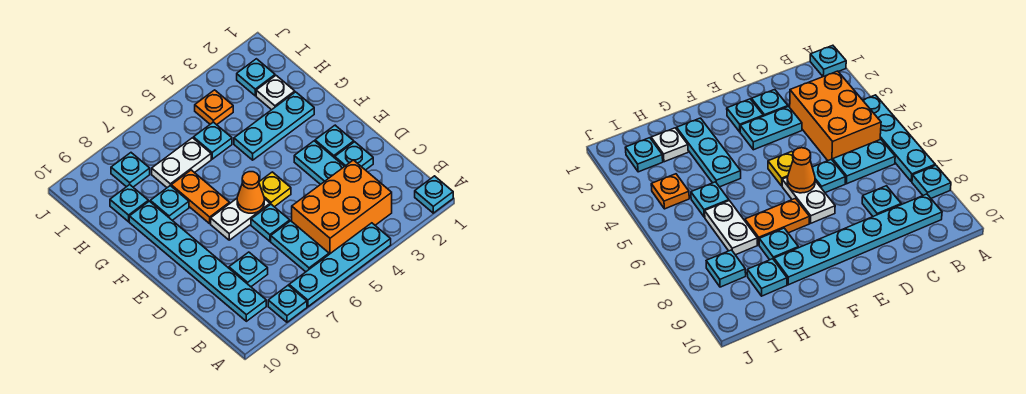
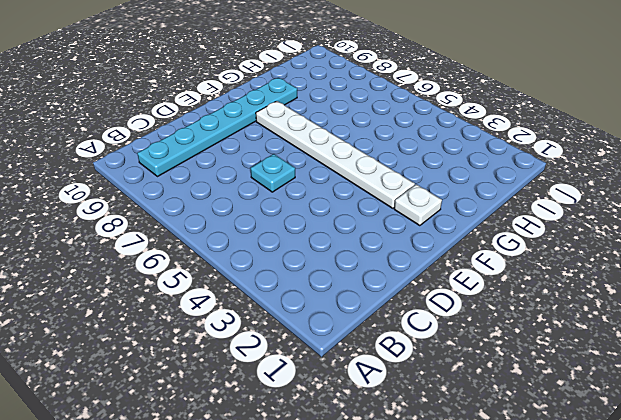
white 1x1 plate [394,184,442,226] -> white 1x1 plate moved to [256,76,295,110]
white 1x6 plate [256,101,415,208] -> orange 1x2 plate [171,170,230,224]
none -> cyan 1x1 plate [415,176,453,213]
none -> cyan 1x4 plate [289,223,391,307]
none -> cyan 1x1 plate [268,285,307,322]

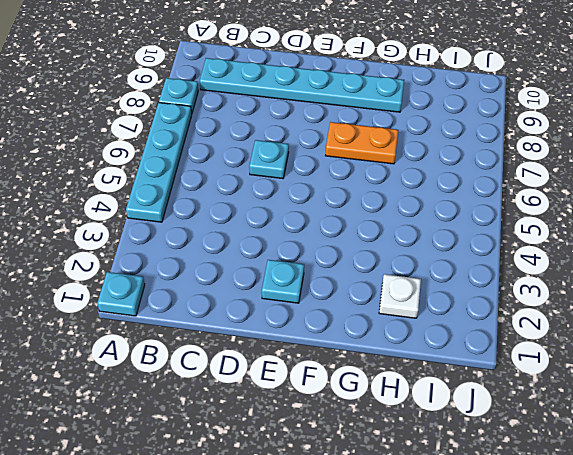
none -> orange 2x3 brick [292,160,392,254]
none -> cyan 1x2 plate [271,221,329,272]
none -> cyan 1x1 plate [229,252,268,287]

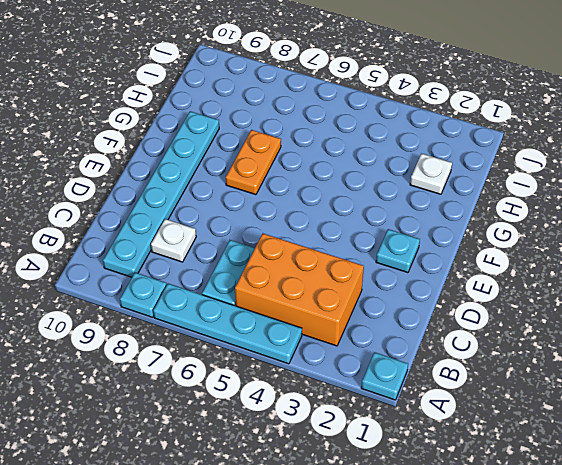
white 1x1 plate [151,219,196,262] -> cyan 1x1 plate [229,252,268,287]
none -> cyan 1x1 plate [335,142,373,170]
none -> cyan 1x2 plate [294,141,345,184]
none -> cyan 1x1 plate [251,204,290,241]

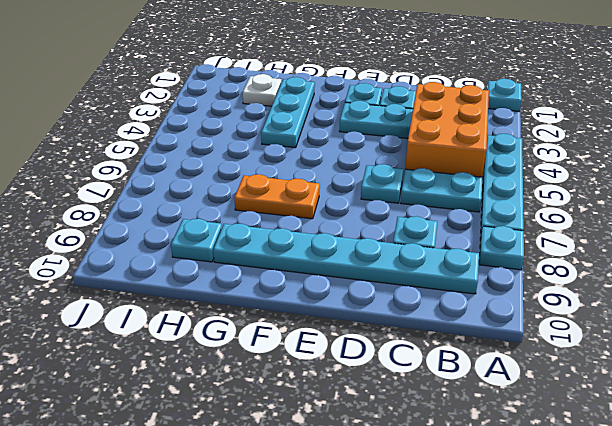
none -> yellow 1x1 plate [259,172,291,207]
none -> white 1x2 plate [211,199,270,240]
none -> cyan 1x1 plate [150,186,189,220]

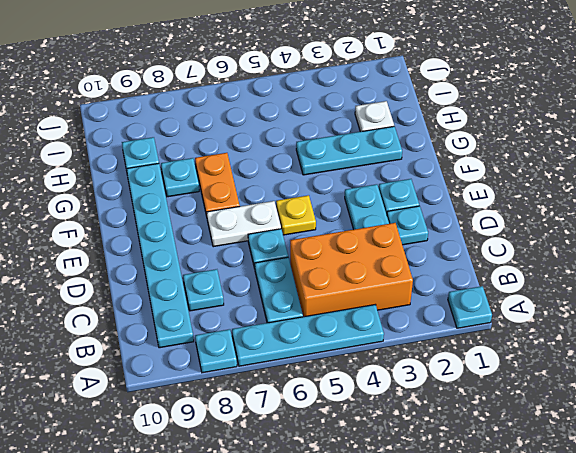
none -> cyan 1x1 plate [193,122,232,159]
none -> white 1x2 plate [152,138,211,188]
none -> cyan 1x1 plate [237,59,275,96]

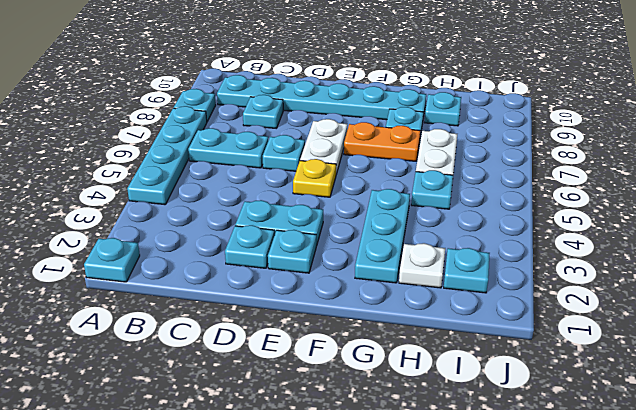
none -> orange 2x3 brick [292,160,392,254]
none -> orange 1x1 plate [195,90,233,125]
none -> cyan 1x1 plate [111,153,150,187]

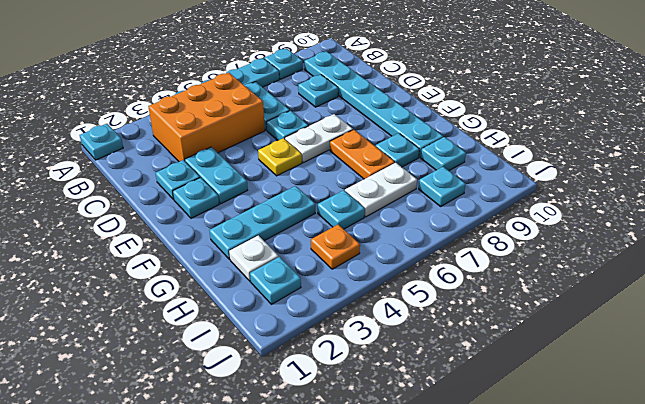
none -> orange 1x1 cone [237,172,264,213]

